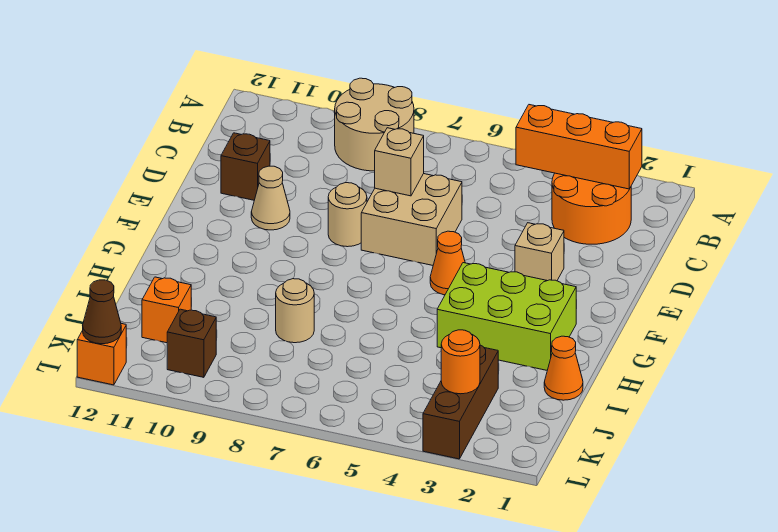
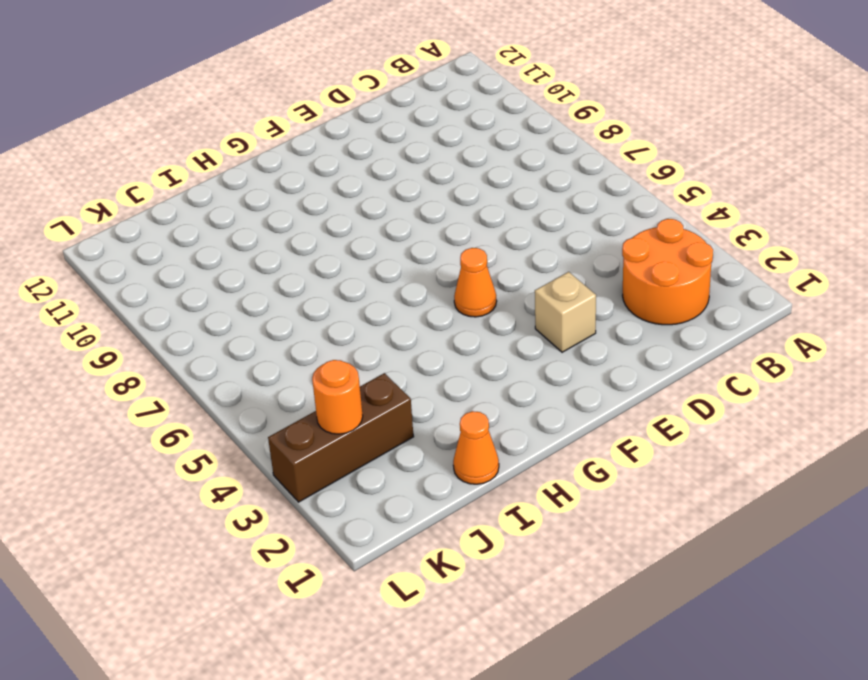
none -> tan 2x2 round brick [335,78,414,171]
none -> tan 2x2 brick [361,174,462,265]
none -> brown 1x1 brick [221,133,270,200]

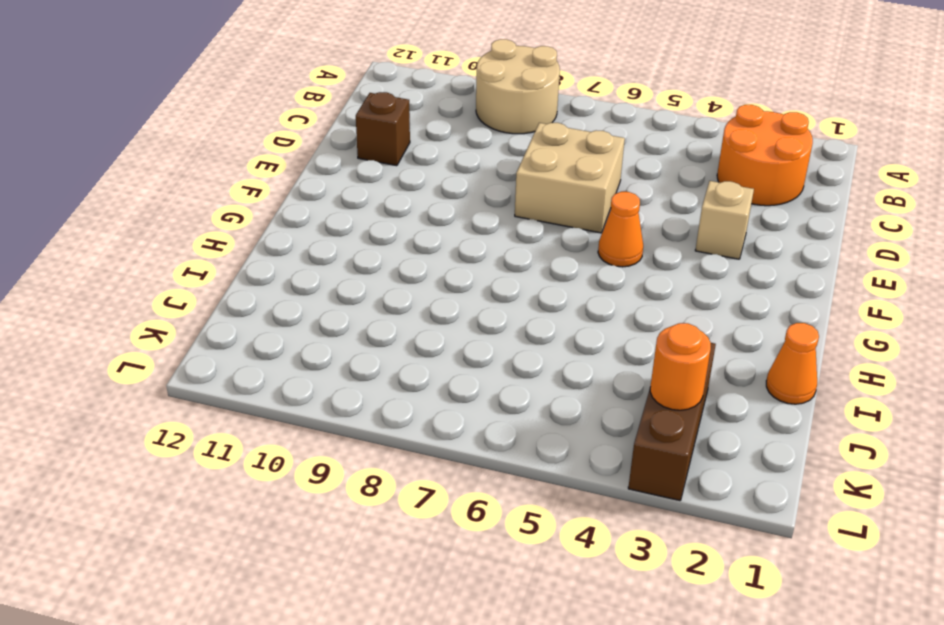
none -> tan 1x1 round brick [328,183,367,247]
none -> tan 1x1 cone [251,166,290,230]
none -> lime 2x3 brick [437,263,576,370]

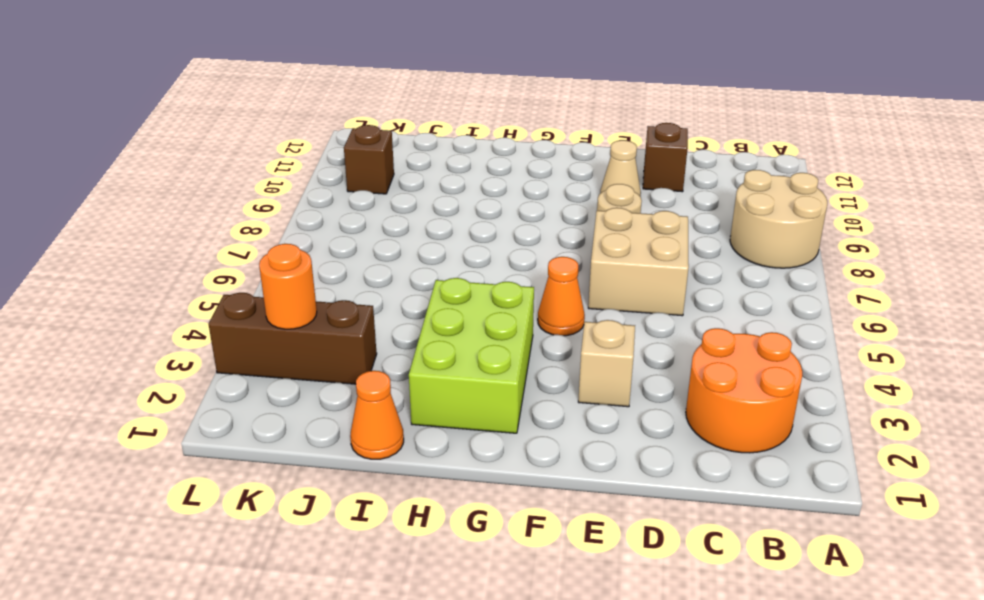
none -> tan 1x1 round brick [276,279,314,343]
none -> orange 1x1 brick [142,277,191,343]
none -> orange 1x1 brick [77,324,126,385]

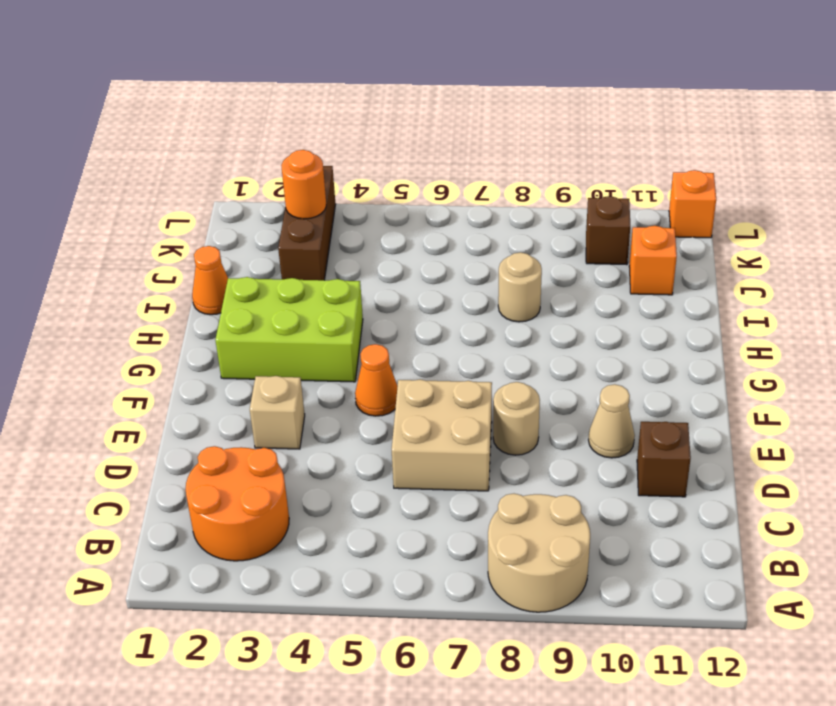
none -> orange 1x3 brick [516,105,642,189]
none -> tan 1x1 brick [375,128,424,196]
none -> brown 1x1 cone [83,280,121,344]

